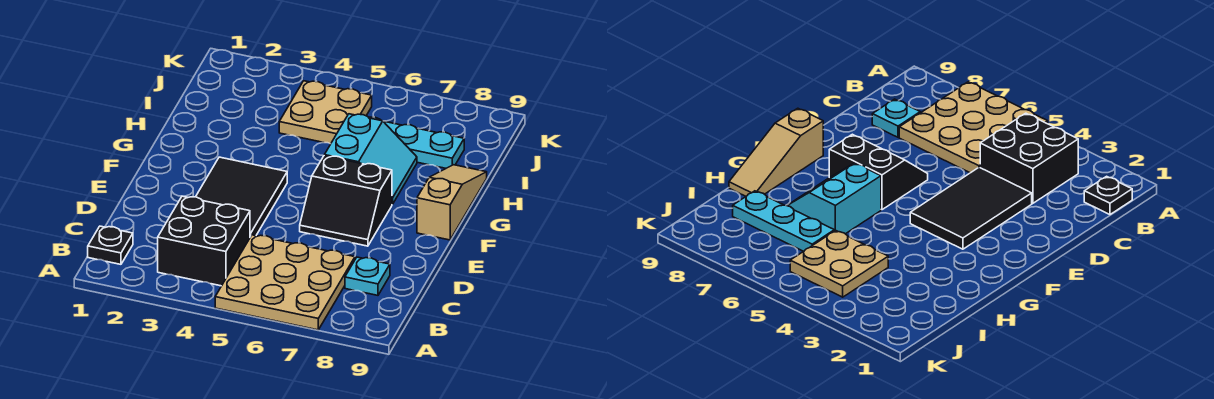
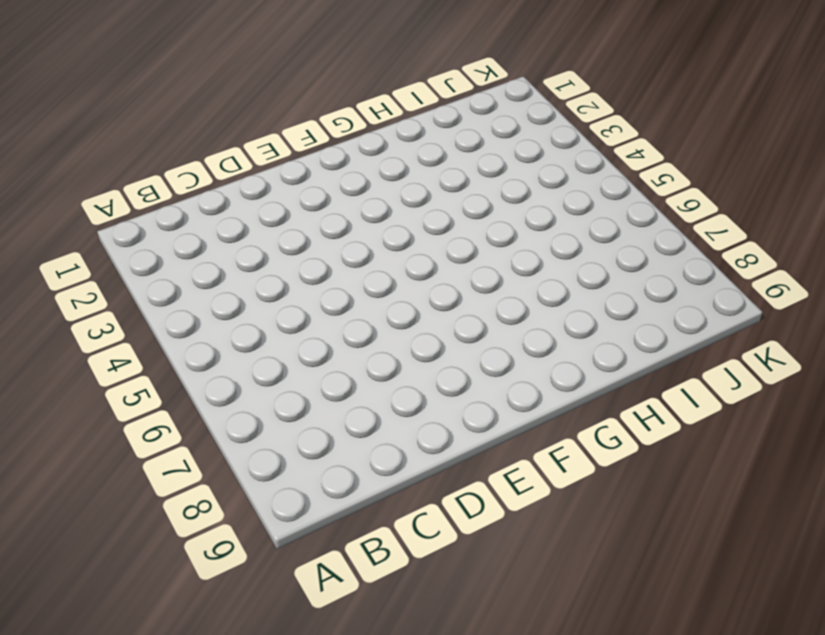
none -> tan 3x3 plate [215,235,355,330]
none -> black 1x1 plate [88,226,133,264]

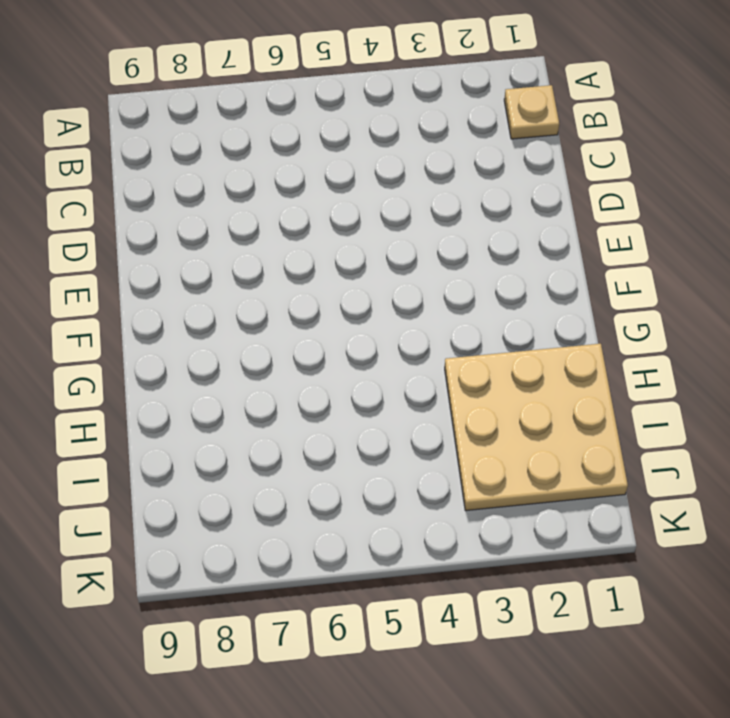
tan 1x1 plate [504,85,559,139] -> black 1x1 plate [88,226,133,264]
tan 3x3 plate [445,344,628,511] -> tan 3x3 plate moved to [215,235,355,330]
none -> black 2x2 brick [158,196,250,286]
none -> cyan 1x1 plate [345,257,390,295]

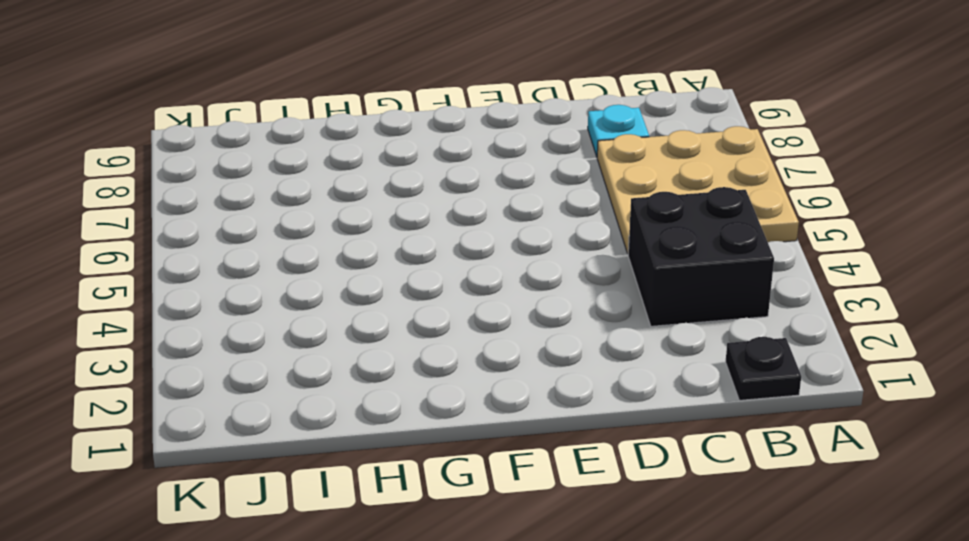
none -> black 2x3 tile [196,157,287,237]
none -> black 2x2 slope [300,156,392,246]

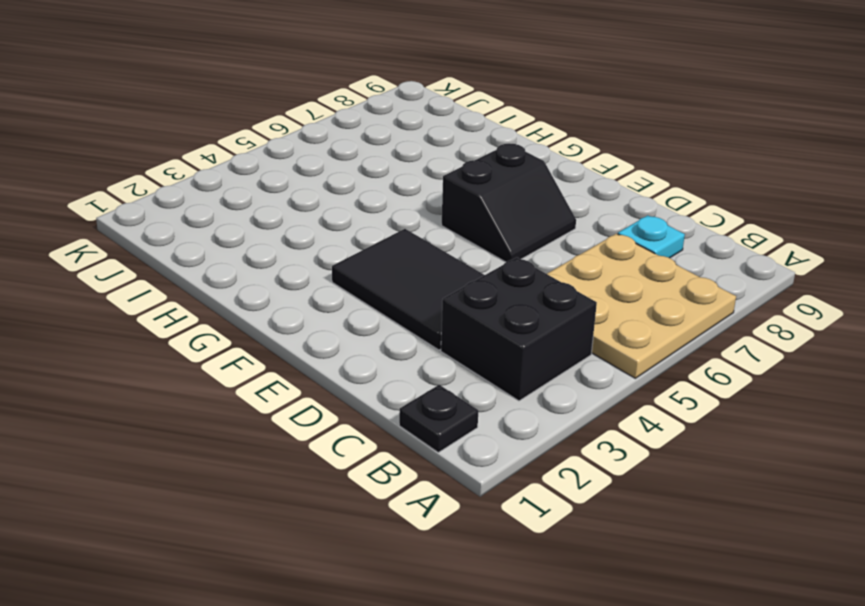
none -> tan 1x3 slope [417,165,487,240]
none -> cyan 2x2 slope [324,114,417,204]

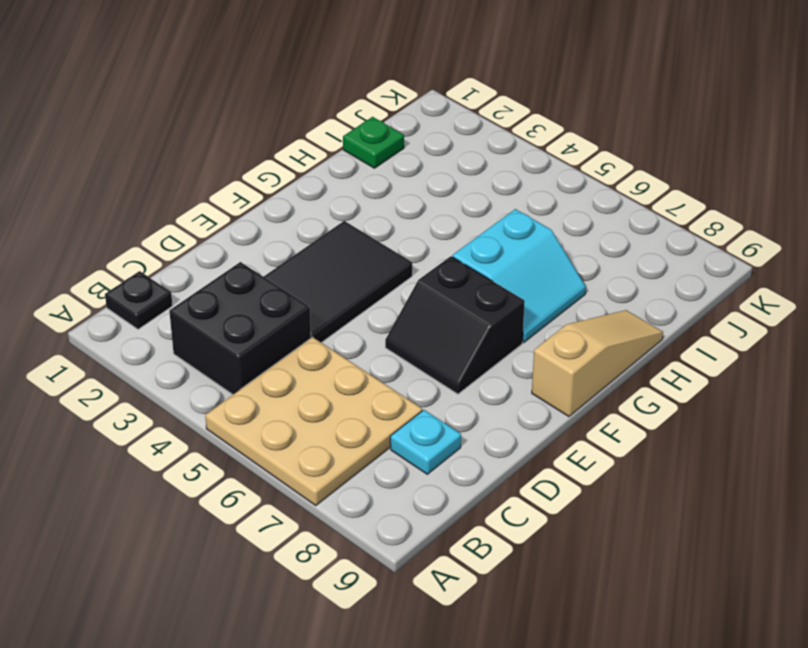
green 1x1 plate [343,117,404,168] -> none
none -> tan 2x2 plate [279,81,372,144]
none -> cyan 1x3 plate [369,117,464,168]

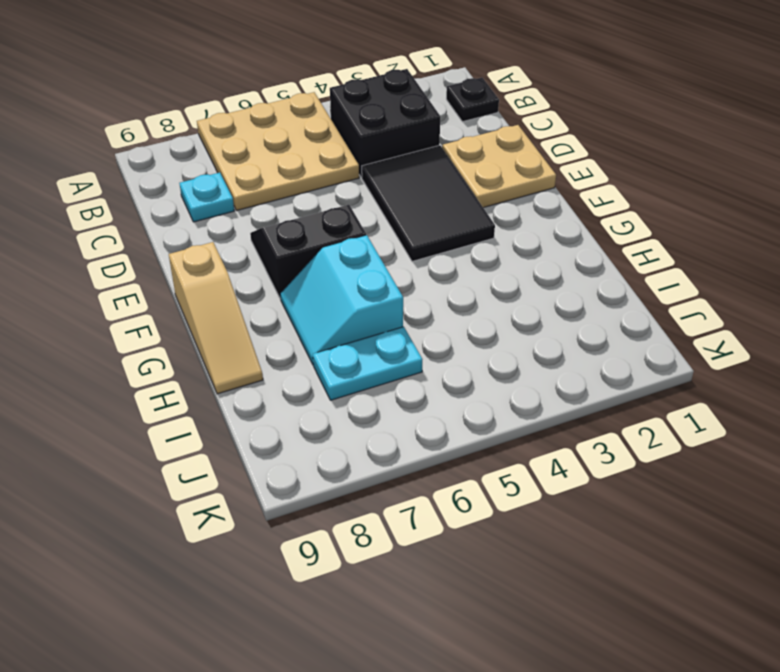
tan 2x2 plate [442,125,556,208] -> tan 2x2 plate moved to [279,81,372,144]
cyan 1x2 plate [313,327,422,400] -> cyan 1x3 plate [369,117,464,168]

